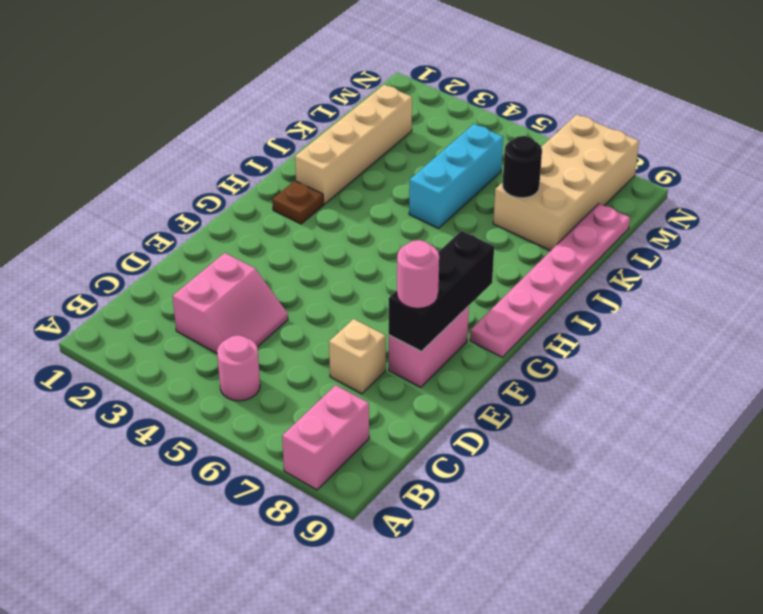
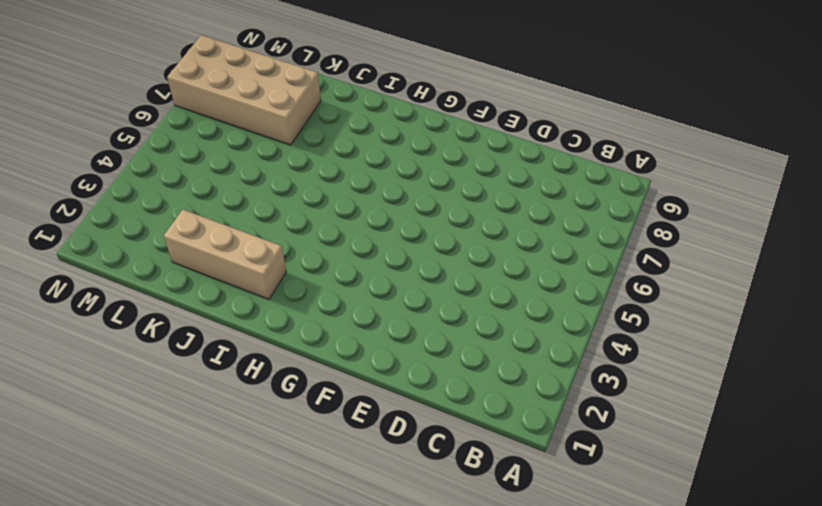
tan 1x3 brick [164,210,286,299] -> tan 1x4 brick [295,85,412,204]
none -> pink 1x2 brick [282,385,369,490]
none -> pink 1x1 round brick [217,335,260,401]
none -> pink 2x2 slope [172,253,288,353]

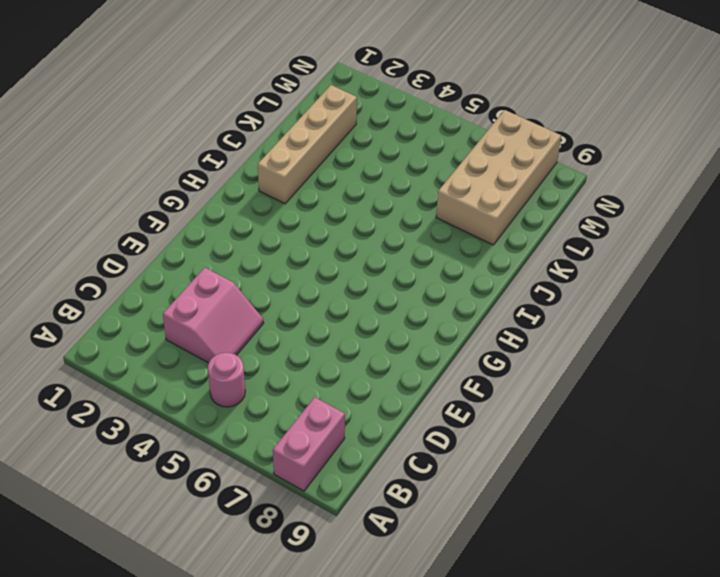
none -> tan 1x1 brick [329,319,386,394]
none -> pink 1x2 brick [389,306,469,387]
none -> pink 1x6 plate [470,204,630,357]

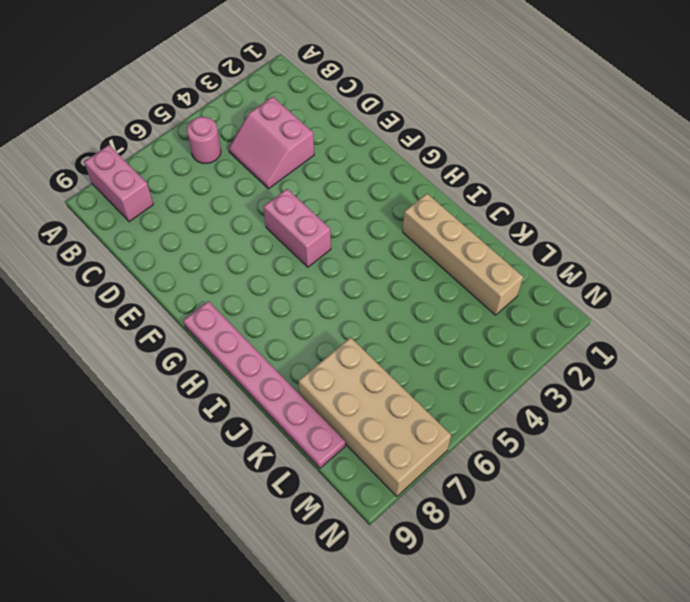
pink 1x2 brick [263,189,331,267] -> pink 1x2 brick moved to [389,306,469,387]
none -> tan 1x1 brick [329,319,386,394]
none -> brown 1x1 plate [272,181,323,224]
none -> cyan 1x3 brick [409,124,503,228]

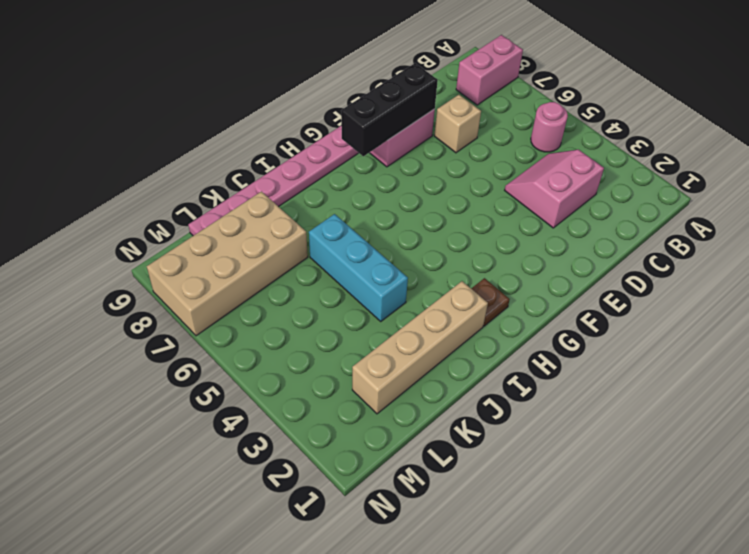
cyan 1x3 brick [309,214,408,321] -> cyan 1x3 brick turned to [409,124,503,228]
none -> black 1x1 round brick [502,136,542,198]
none -> pink 1x1 round brick [397,240,439,308]

